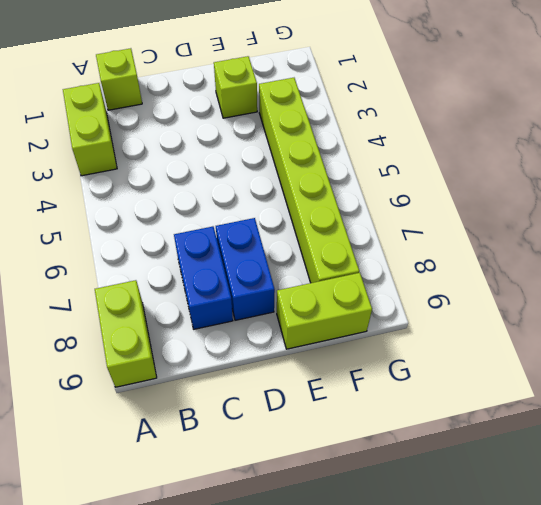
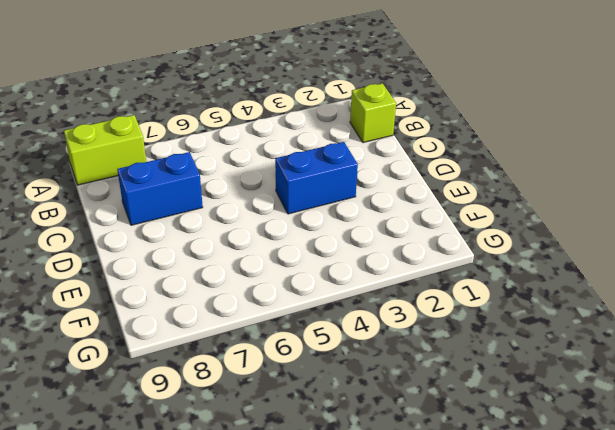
blue 1x2 brick [275,142,358,214] -> blue 1x2 brick moved to [216,218,275,320]
none -> lime 1x2 brick [63,83,117,176]
none -> lime 1x1 brick [214,56,257,118]

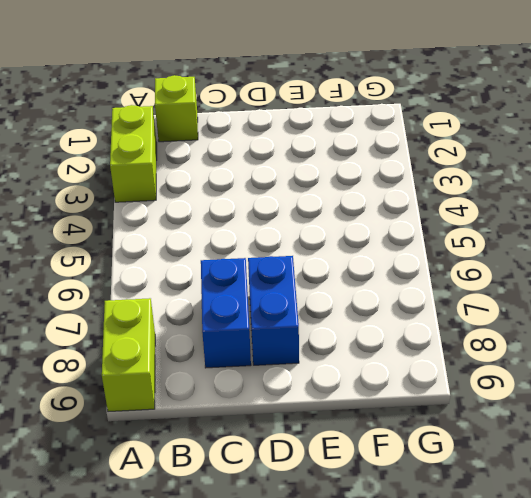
none -> lime 1x1 brick [214,56,257,118]
none -> lime 1x2 brick [277,273,372,349]

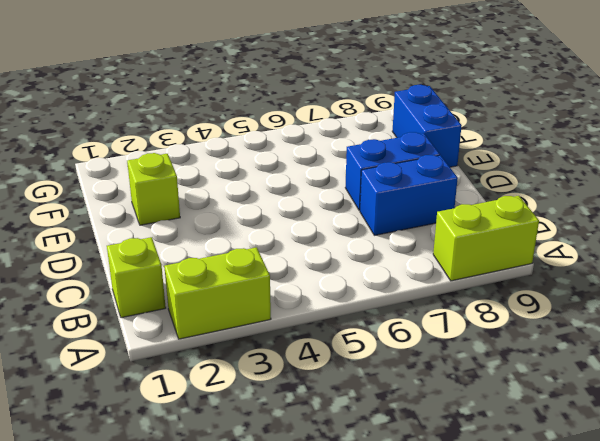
blue 1x2 brick [392,85,462,167] -> lime 1x2 brick [277,273,372,349]
none -> lime 1x6 brick [259,78,359,283]

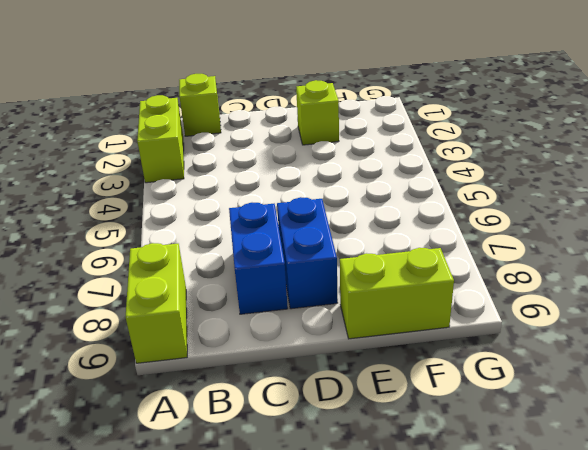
none -> lime 1x6 brick [259,78,359,283]

